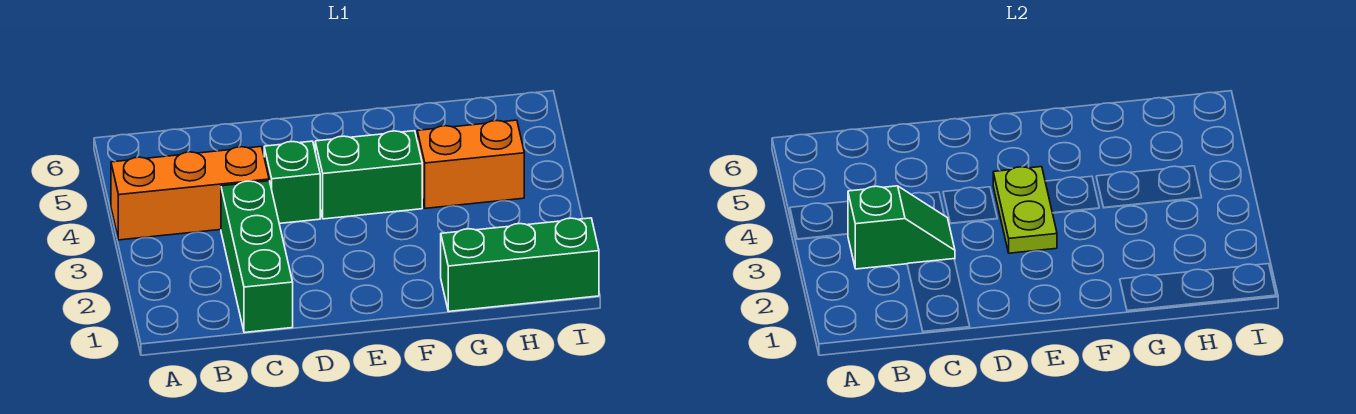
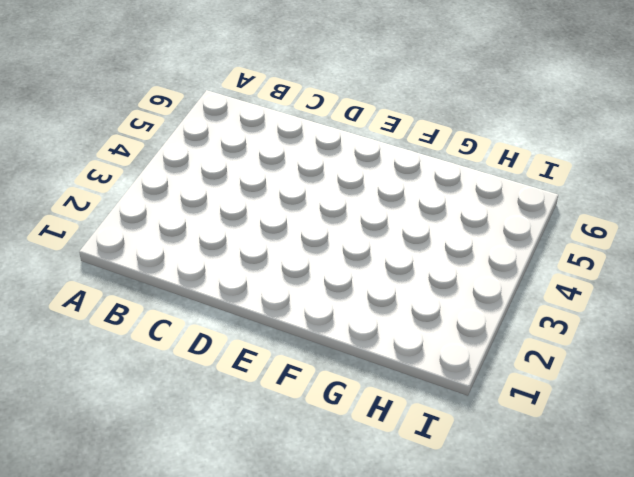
none -> orange 1x3 brick [111,147,269,240]
none -> green 1x3 brick [221,181,293,333]

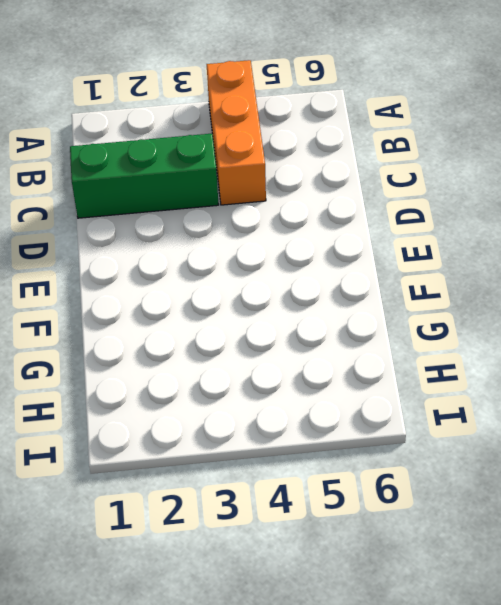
none -> green 1x1 brick [264,141,320,223]
none -> green 1x2 brick [315,131,422,219]

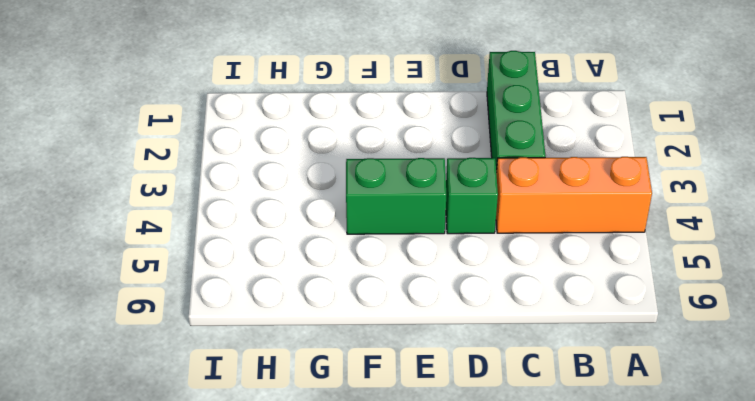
none -> green 1x3 brick [441,218,599,312]
none -> orange 1x2 brick [417,120,524,208]

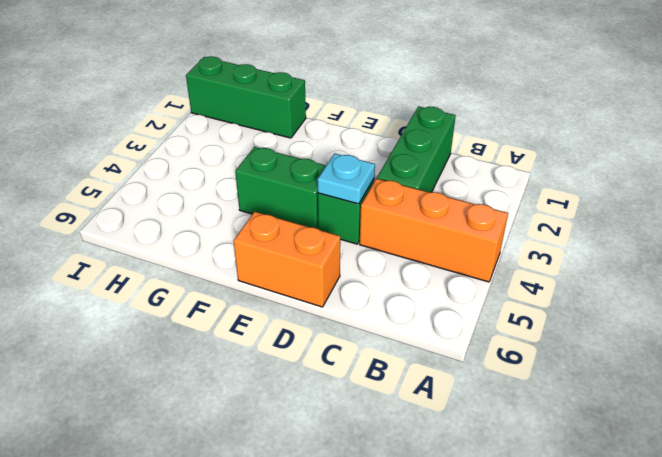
cyan 1x1 plate [317,154,375,204] -> none
orange 1x2 brick [234,212,340,307] -> orange 1x2 brick moved to [417,120,524,208]
none -> green 1x2 slope [848,186,955,269]
none -> lime 1x2 plate [993,167,1057,253]

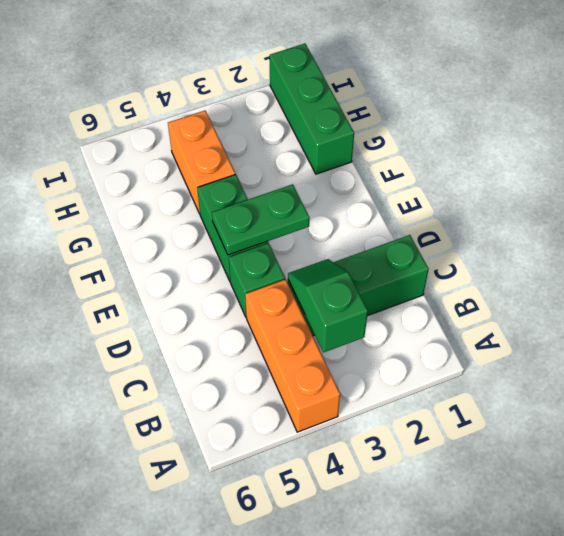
green 1x2 plate [212,184,310,255] -> lime 1x2 plate [993,167,1057,253]

